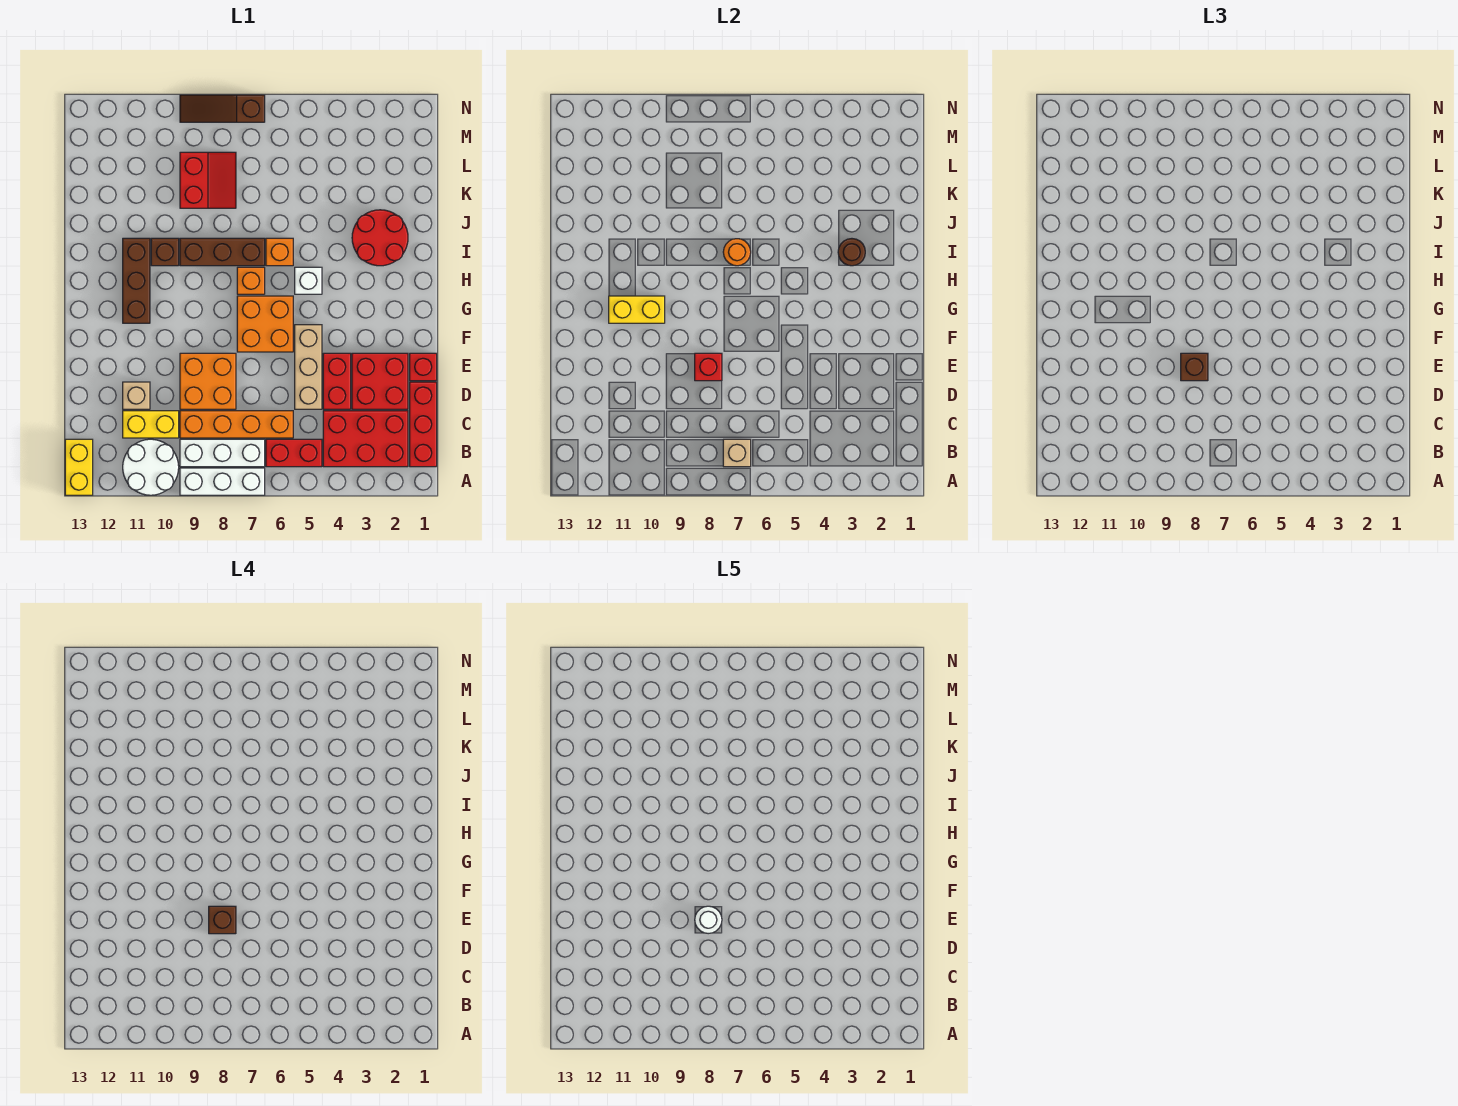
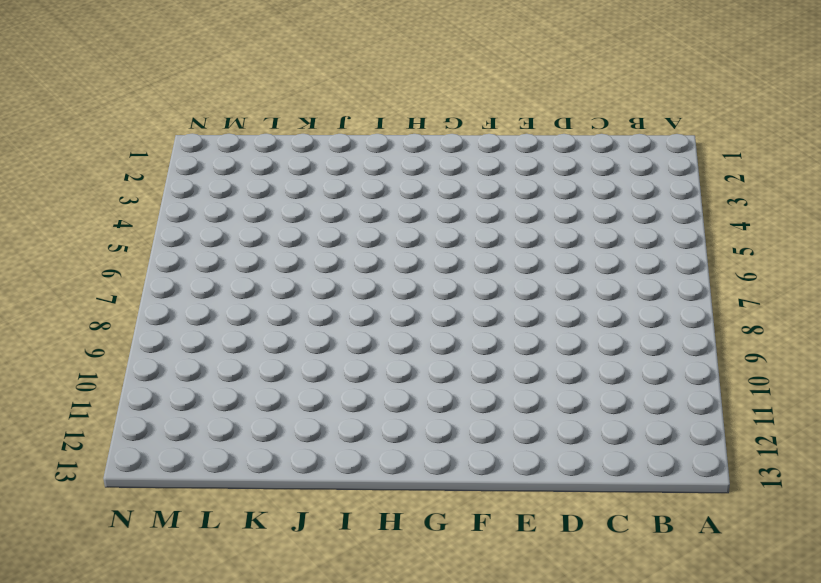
none -> white 1x3 brick [180,468,265,495]
none -> white 2x2 round brick [123,439,179,495]
none -> yellow 1x2 brick [65,439,93,495]
none -> red 1x3 brick [410,382,437,467]

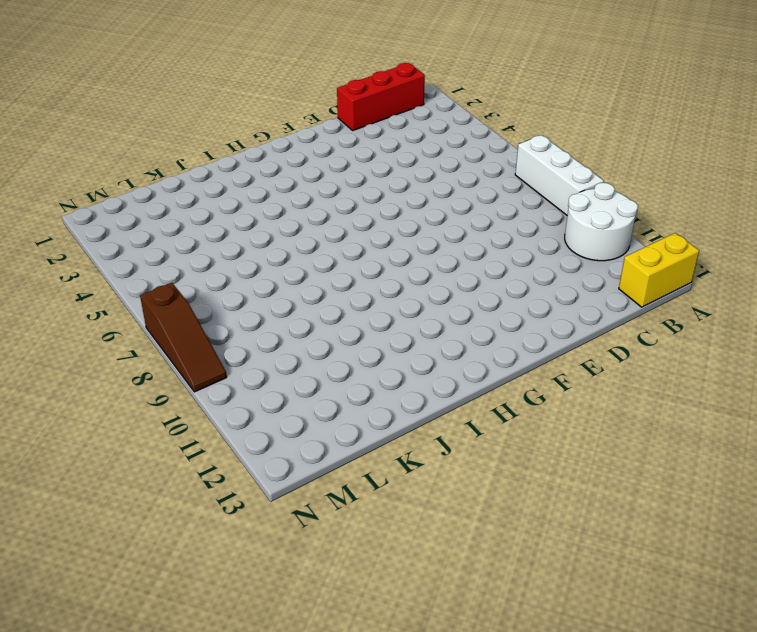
none -> red 2x3 brick [323,411,408,467]
none -> red 1x2 brick [266,439,322,467]
none -> white 1x3 brick [180,439,265,467]
none -> orange 1x4 brick [180,411,293,438]

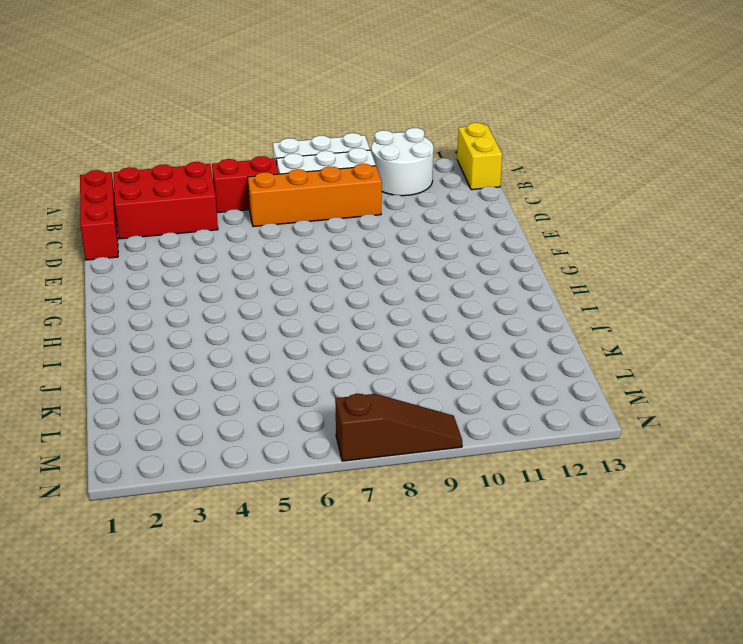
none -> yellow 1x2 brick [123,411,179,438]
none -> red 2x2 brick [352,353,408,409]
none -> red 1x2 brick [323,353,351,409]
none -> tan 1x3 brick [295,325,322,409]

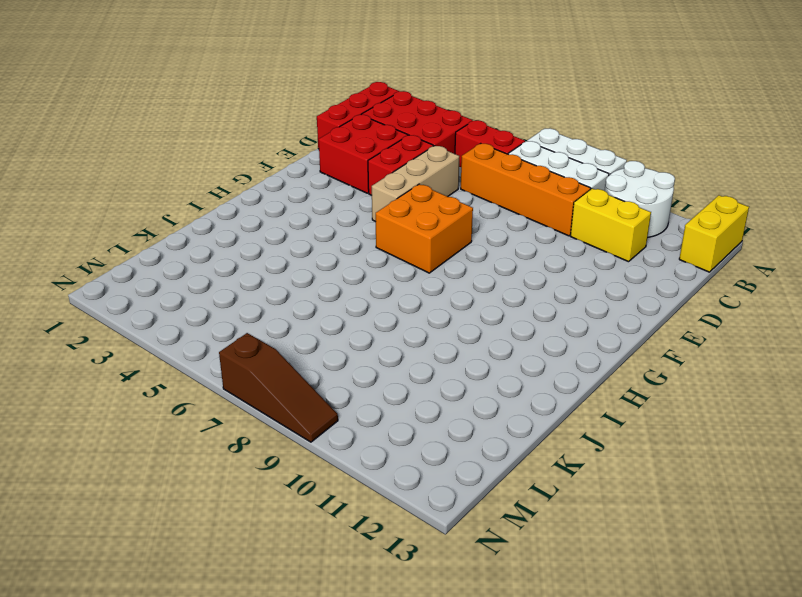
none -> orange 2x2 brick [180,353,236,409]
none -> tan 1x1 brick [123,382,150,409]
none -> red 1x1 brick [410,353,437,381]
none -> brown 1x3 brick [123,238,150,323]

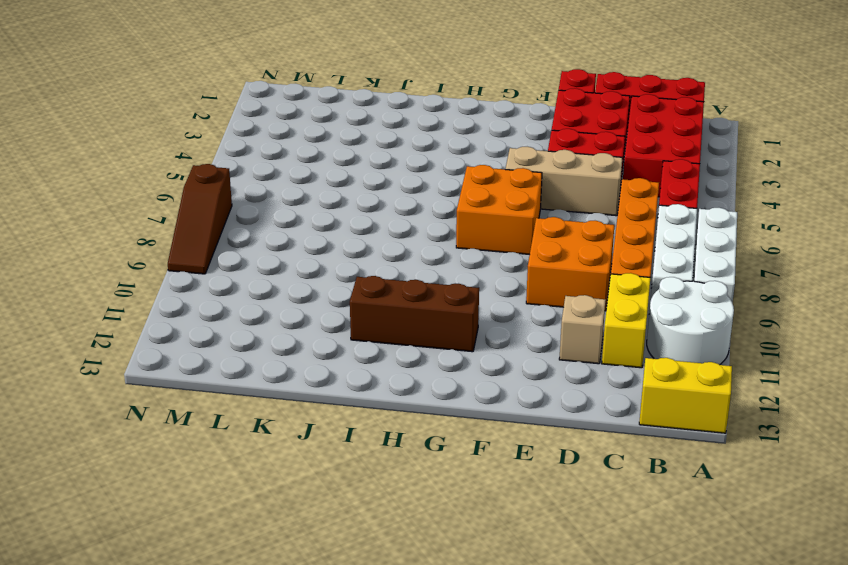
none -> white 1x1 brick [295,267,322,294]
none -> orange 1x1 brick [237,267,265,294]
none -> red 2x2 round brick [352,210,408,266]
none -> orange 1x1 brick [266,238,293,266]

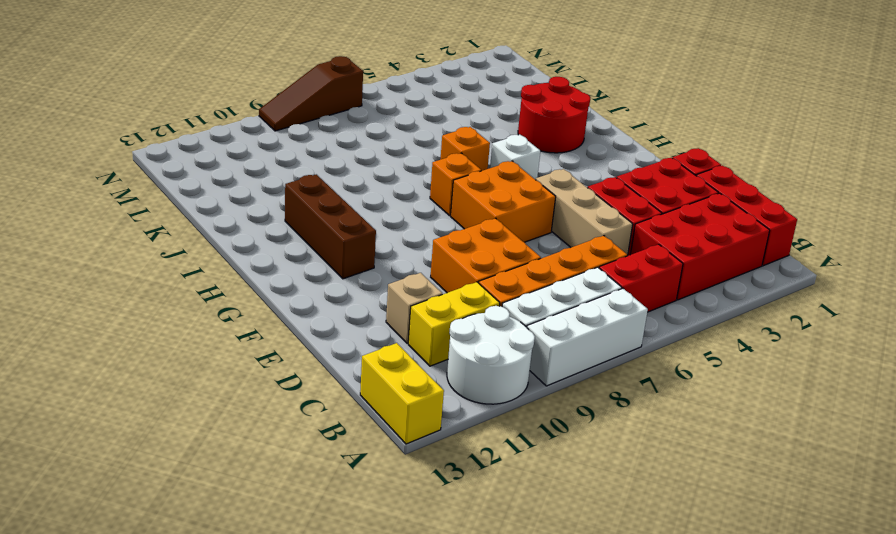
none -> brown 1x3 brick [180,238,265,266]
none -> brown 1x1 brick [151,238,179,266]
none -> red 2x2 slope [180,152,236,208]
none -> tan 1x1 brick [723,439,751,467]

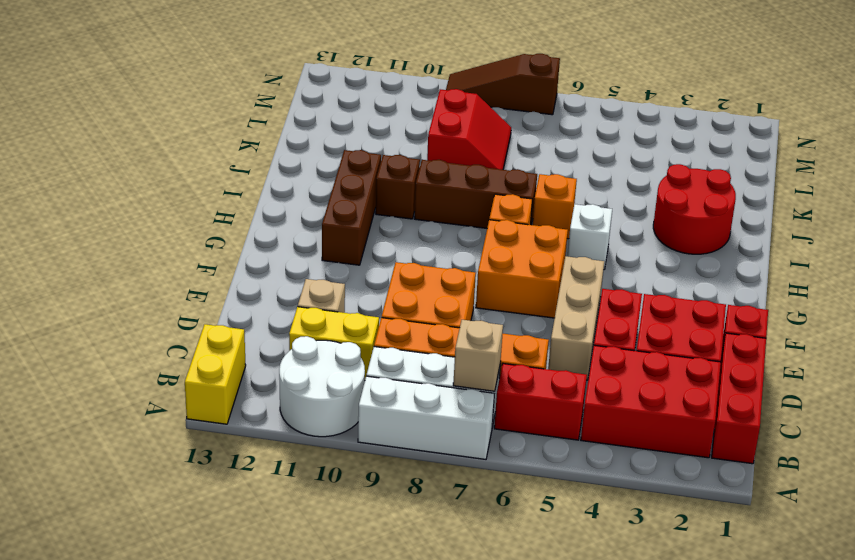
none -> red 1x1 brick [695,353,722,381]
none -> yellow 1x2 brick [609,296,665,323]
none -> brown 1x1 round brick [838,239,865,266]
none -> orange 1x1 round brick [723,239,751,266]

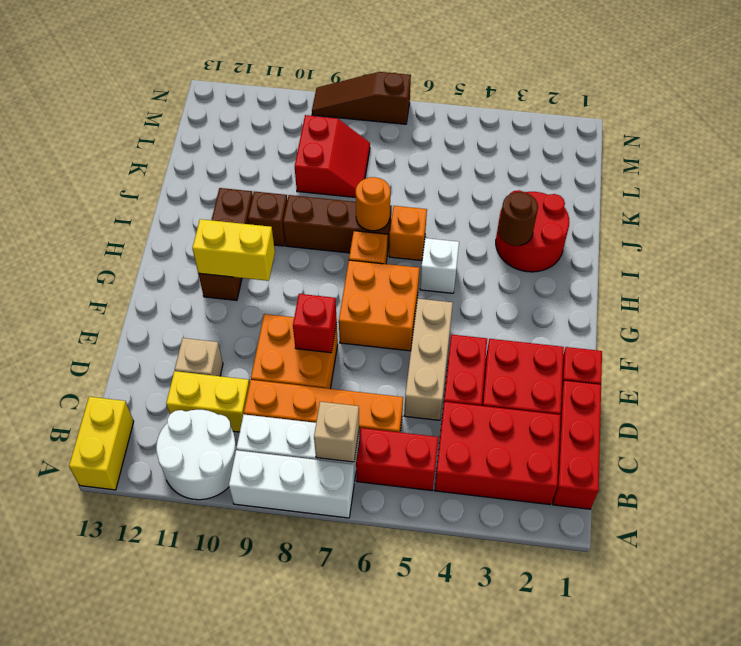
none -> brown 1x1 brick [1181,353,1208,381]
none -> brown 1x1 brick [209,906,236,934]
none -> white 1x1 round brick [695,906,722,934]

